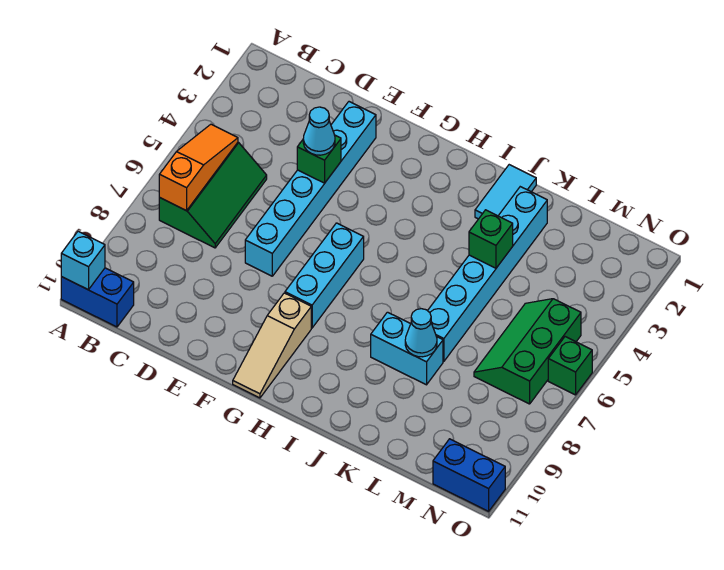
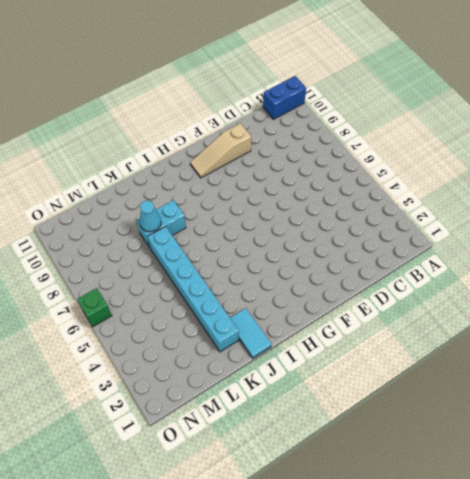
tan 1x3 slope [190,123,251,178] -> tan 1x3 slope turned to [233,293,311,398]
none -> green 2x3 slope [159,143,267,248]
none -> cyan 1x6 brick [245,102,376,276]
none -> cyan 1x3 brick [285,223,364,328]

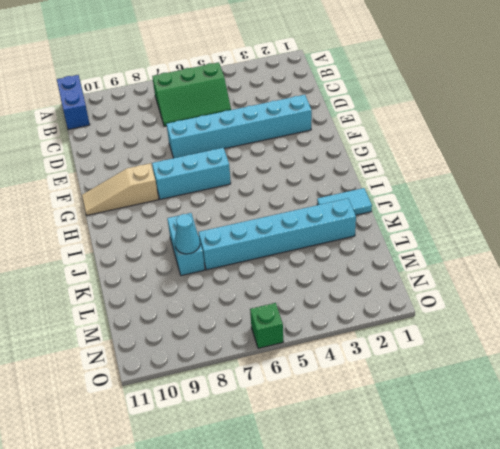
none -> green 2x3 slope [474,299,581,404]
none -> blue 1x2 brick [433,439,505,511]
none -> cyan 1x1 brick [61,231,105,290]

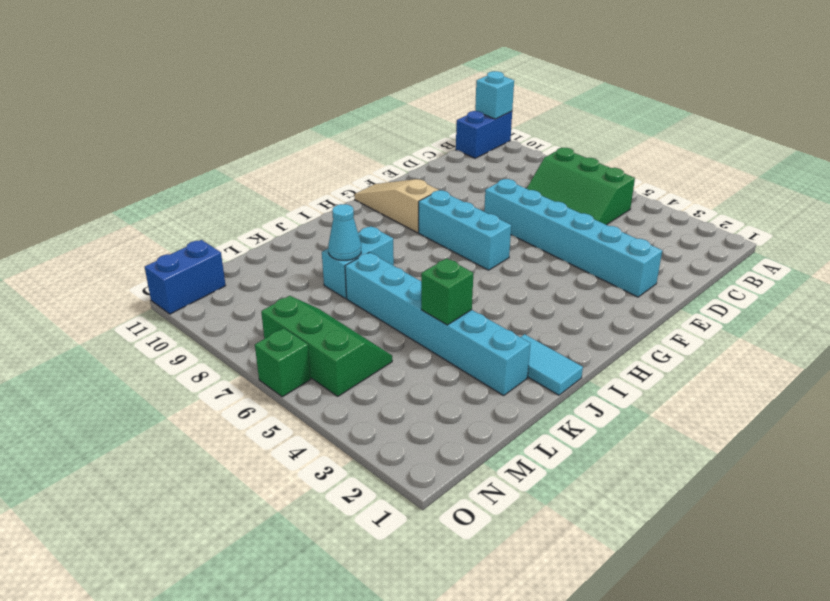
none -> orange 1x3 slope [159,124,238,211]
none -> green 1x1 brick [297,135,341,183]
none -> cyan 1x1 cone [303,107,335,155]

